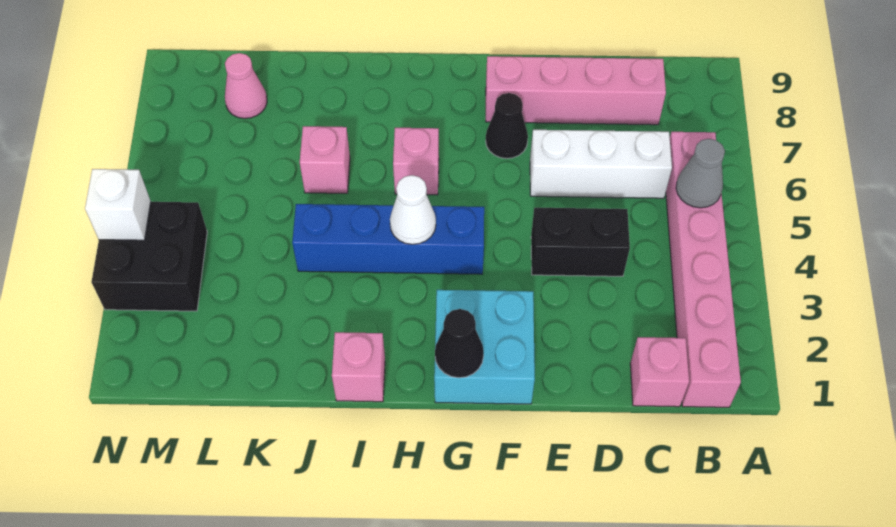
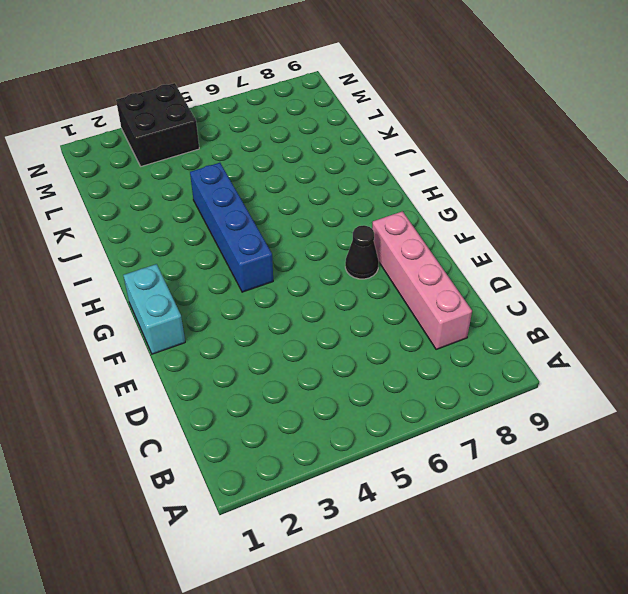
cyan 1x2 brick [123,264,185,354] -> cyan 2x2 brick [434,290,535,404]
none -> pink 1x6 brick [666,132,741,407]
none -> pink 1x1 brick [630,337,689,407]
none -> white 1x3 brick [530,130,672,198]

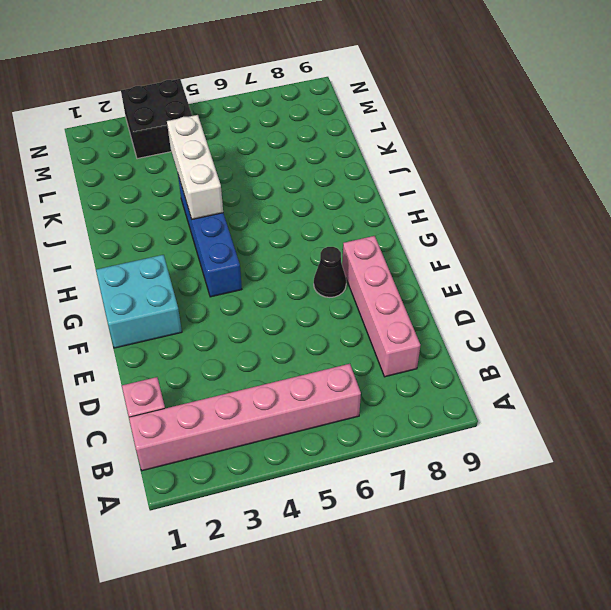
white 1x3 brick [167,115,223,219] -> white 1x3 brick moved to [530,130,672,198]
none -> black 1x2 brick [531,208,630,276]
none -> pink 1x1 brick [393,128,439,195]
none -> pink 1x1 brick [332,332,385,402]

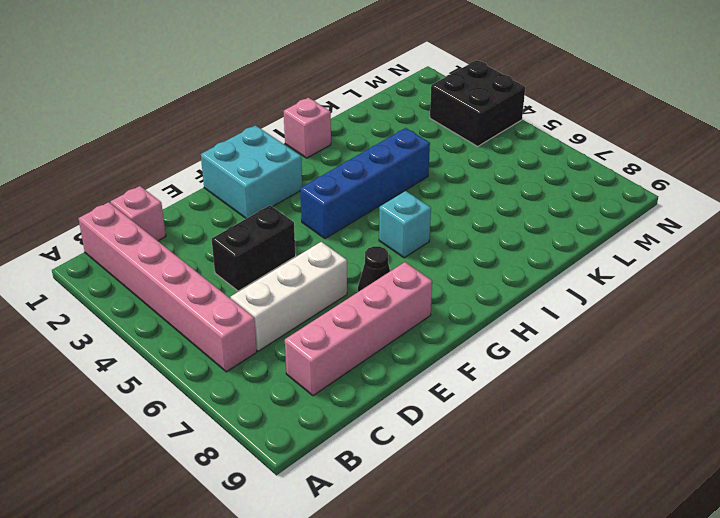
cyan 1x1 brick [379,191,431,258] -> pink 1x1 brick [393,128,439,195]
none -> pink 1x1 brick [300,126,350,193]
none -> pink 1x1 cone [225,53,267,119]
none -> grey 1x1 cone [676,139,725,208]

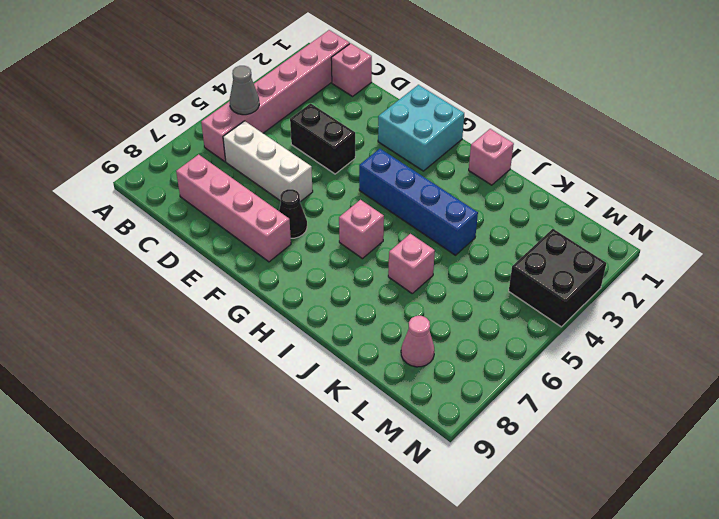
none -> black 1x1 cone [435,309,484,378]
none -> white 1x1 cone [390,175,436,244]
none -> white 1x1 brick [85,169,151,240]

